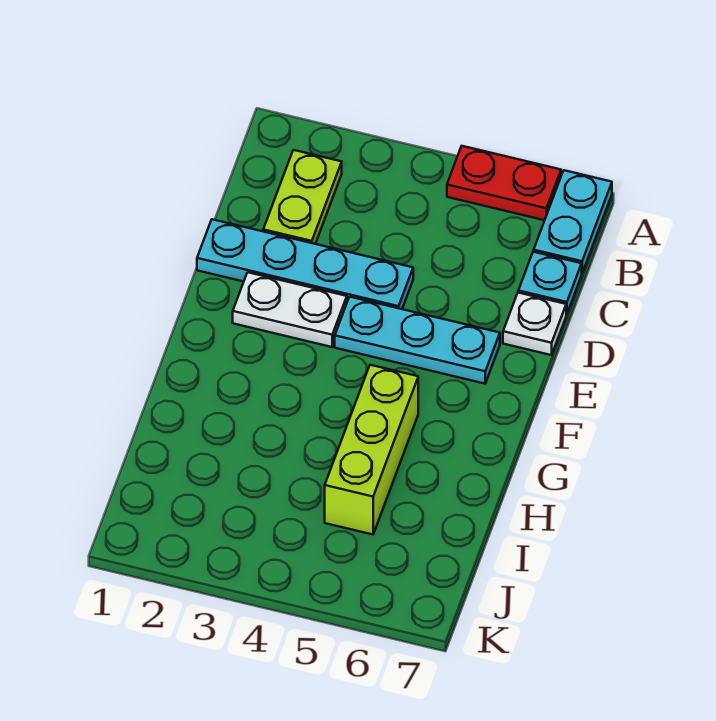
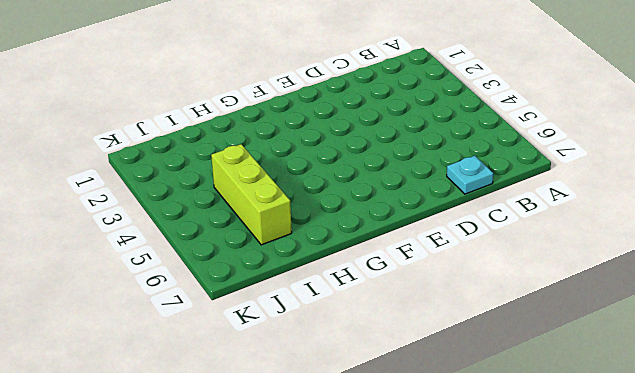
lime 1x3 brick [211,144,292,245] -> lime 1x3 brick turned to [325,365,418,535]
none -> red 1x2 plate [447,146,561,220]
none -> cyan 1x2 plate [534,170,612,273]

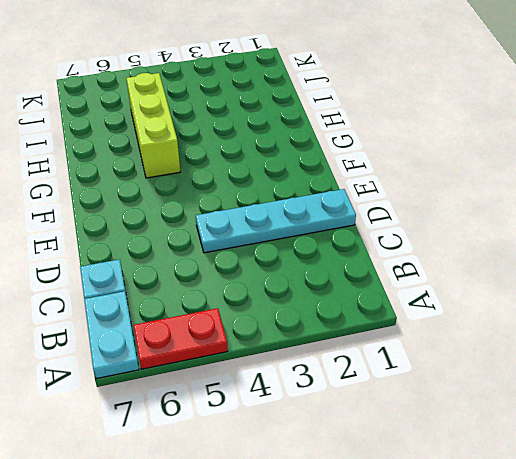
none -> lime 1x2 plate [263,150,342,244]
none -> white 1x1 plate [503,293,566,355]

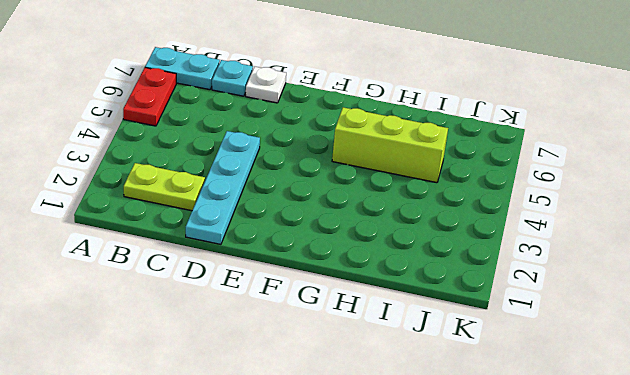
none -> white 1x2 plate [233,272,347,347]
none -> cyan 1x3 plate [335,297,500,384]

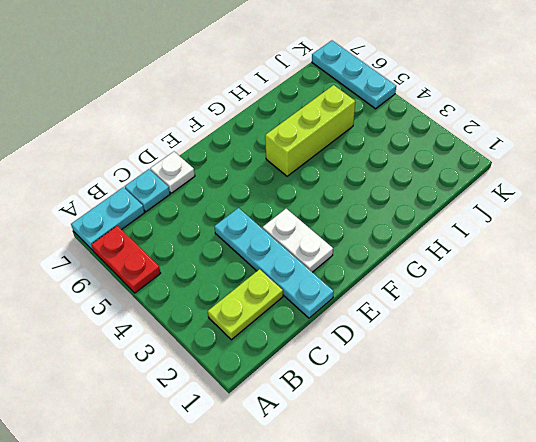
cyan 1x3 plate [312,41,396,109] -> cyan 1x3 plate moved to [335,297,500,384]

